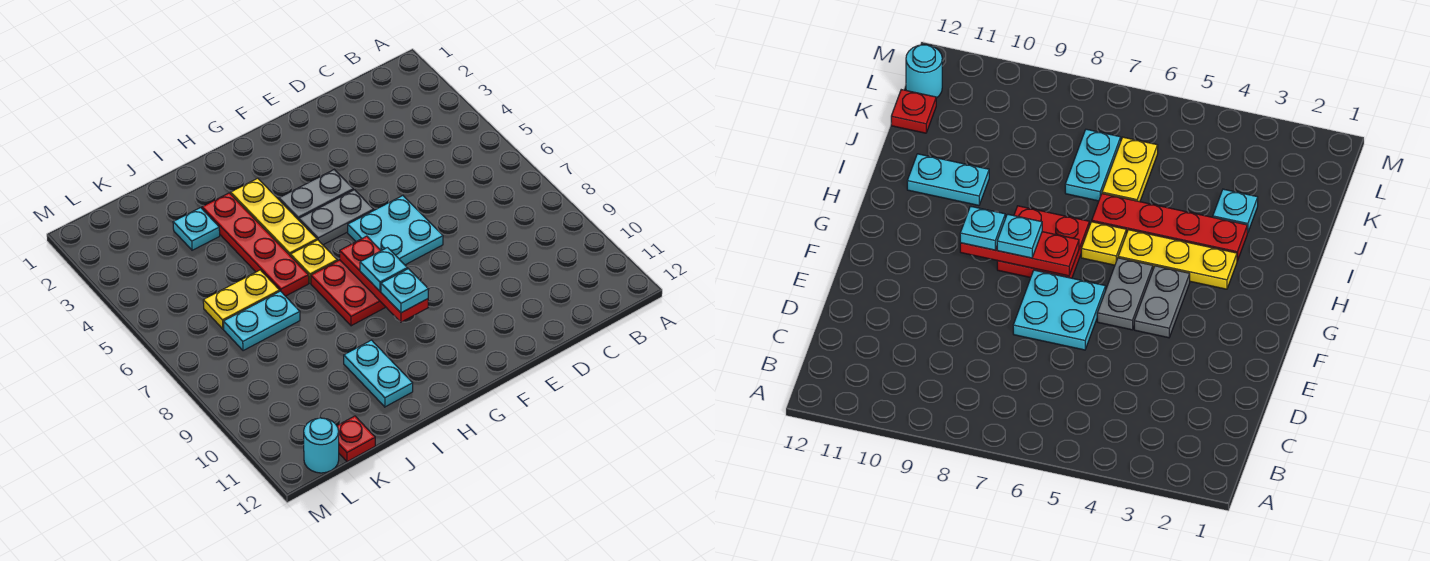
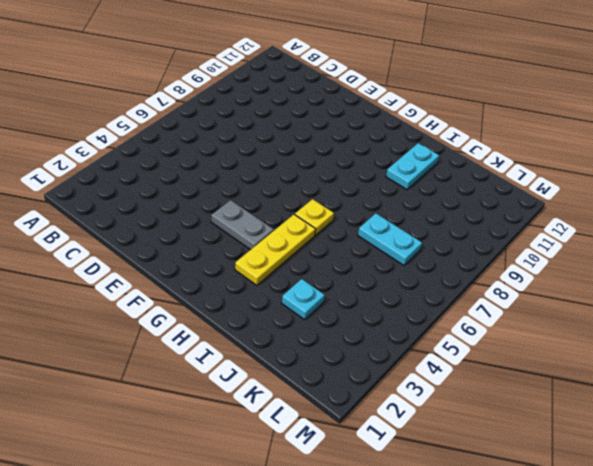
none -> cyan 2x2 plate [348,196,443,265]
none -> grey 1x2 plate [299,190,374,245]
none -> red 2x2 plate [311,260,386,326]

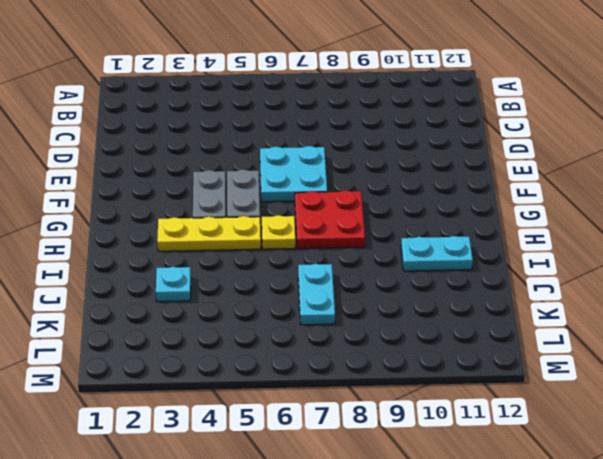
none -> red 1x4 plate [202,193,309,296]
none -> yellow 1x2 plate [203,270,280,329]
none -> red 1x1 plate [337,416,375,462]

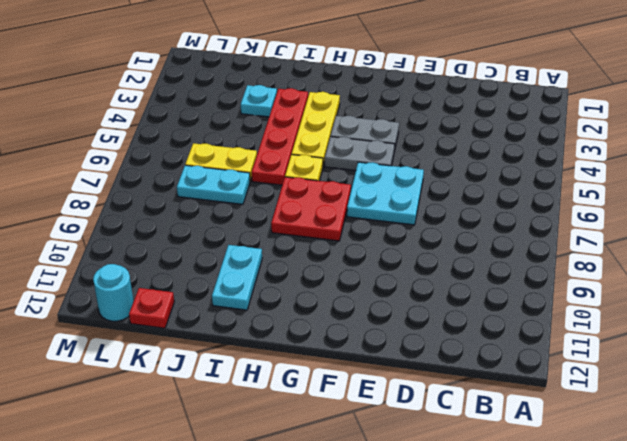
none -> red 1x3 plate [340,236,428,322]
none -> cyan 1x1 plate [360,248,407,291]
none -> cyan 1x1 plate [381,269,429,313]

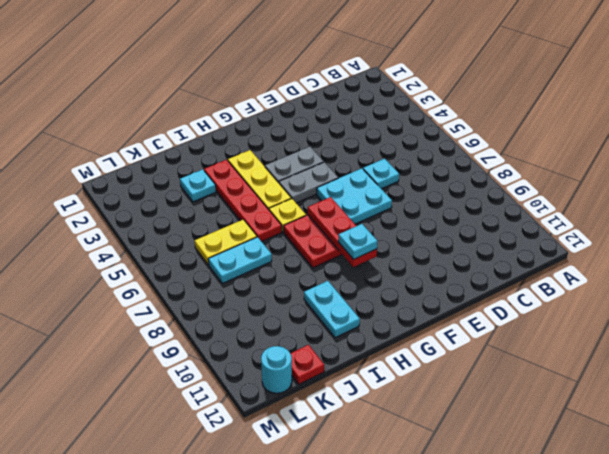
cyan 1x1 plate [363,159,399,189] -> cyan 1x1 plate moved to [360,248,407,291]

